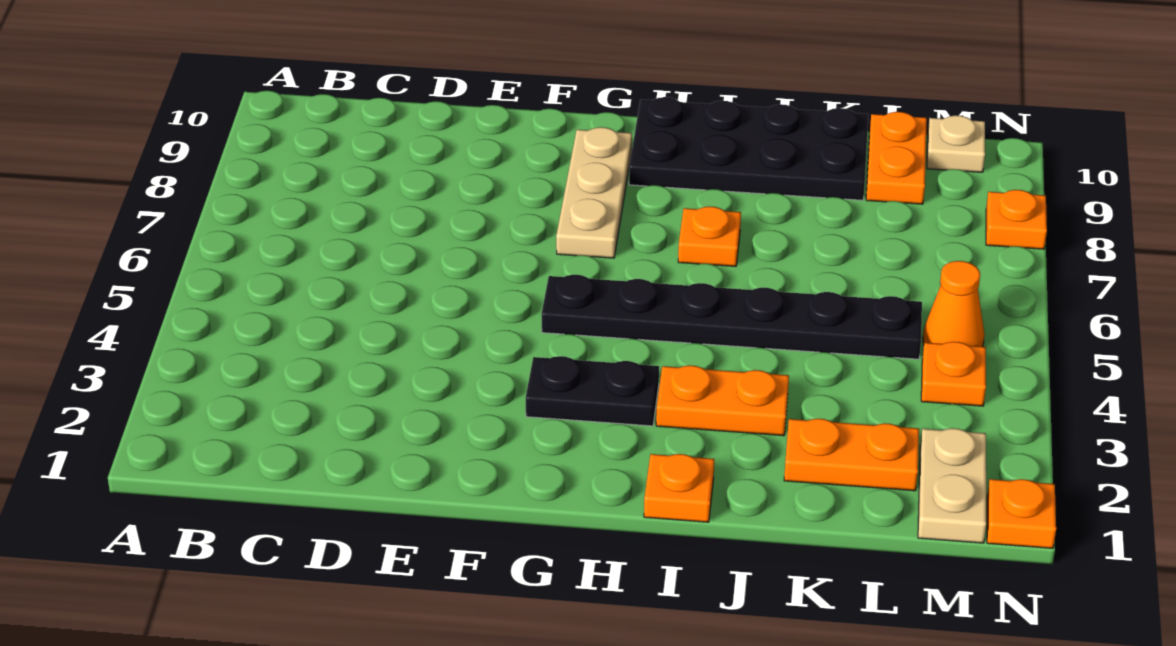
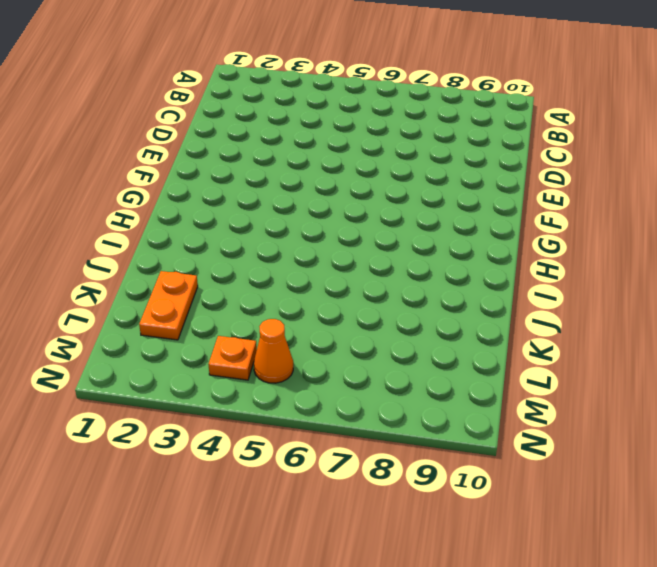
none -> black 1x2 plate [526,356,659,426]
none -> black 1x6 plate [541,275,922,359]
none -> tan 1x3 plate [556,127,632,258]

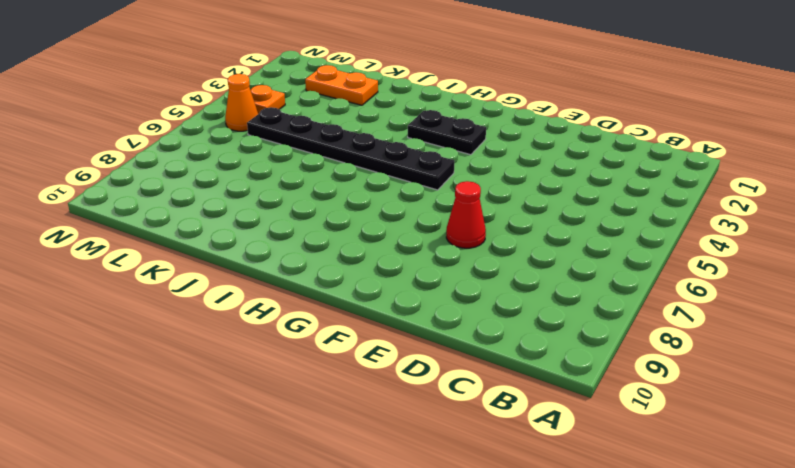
red 1x1 cone [446,181,486,248] -> none
none -> tan 1x3 plate [556,127,632,258]
none -> black 2x4 plate [629,97,868,200]
none -> orange 1x1 plate [644,454,714,522]

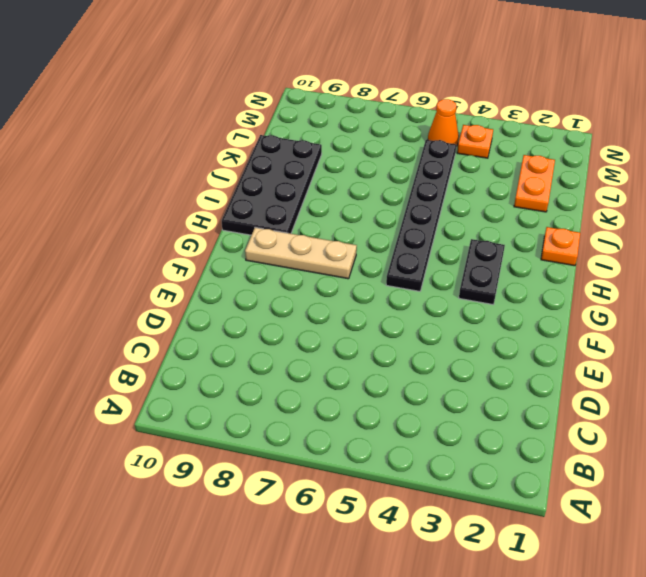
none -> orange 1x2 plate [656,365,789,436]
none -> orange 1x1 plate [678,206,741,266]
none -> orange 1x2 plate [866,112,927,204]

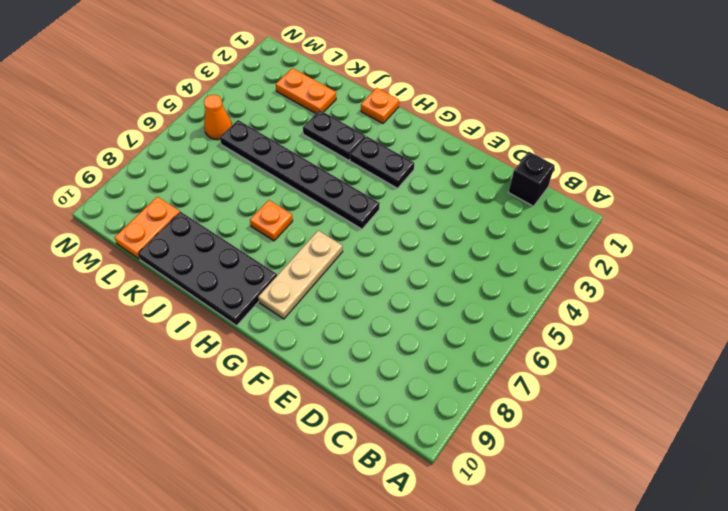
black 1x1 brick [509,152,555,206] -> none
black 1x2 plate [303,110,365,160] -> orange 1x2 plate [656,365,789,436]
none -> tan 1x2 plate [918,428,986,543]
none -> orange 1x1 plate [921,342,986,406]
none -> tan 1x1 plate [927,115,985,172]

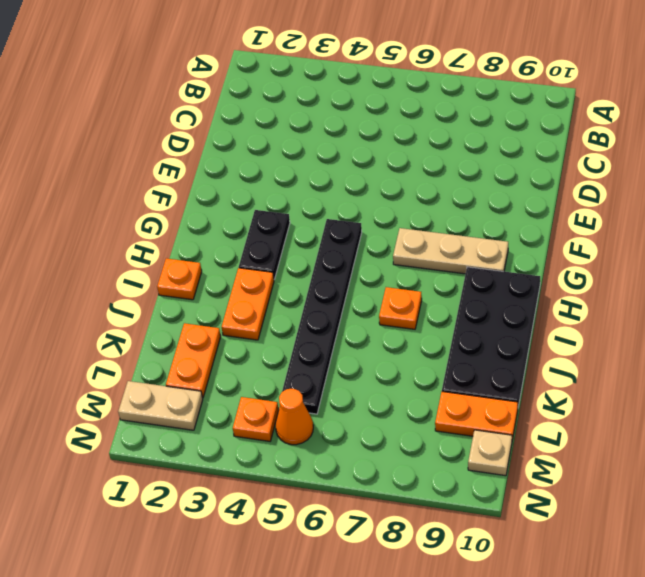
none -> orange 1x1 plate [987,479,1056,548]
none -> orange 1x1 plate [986,190,1047,249]

